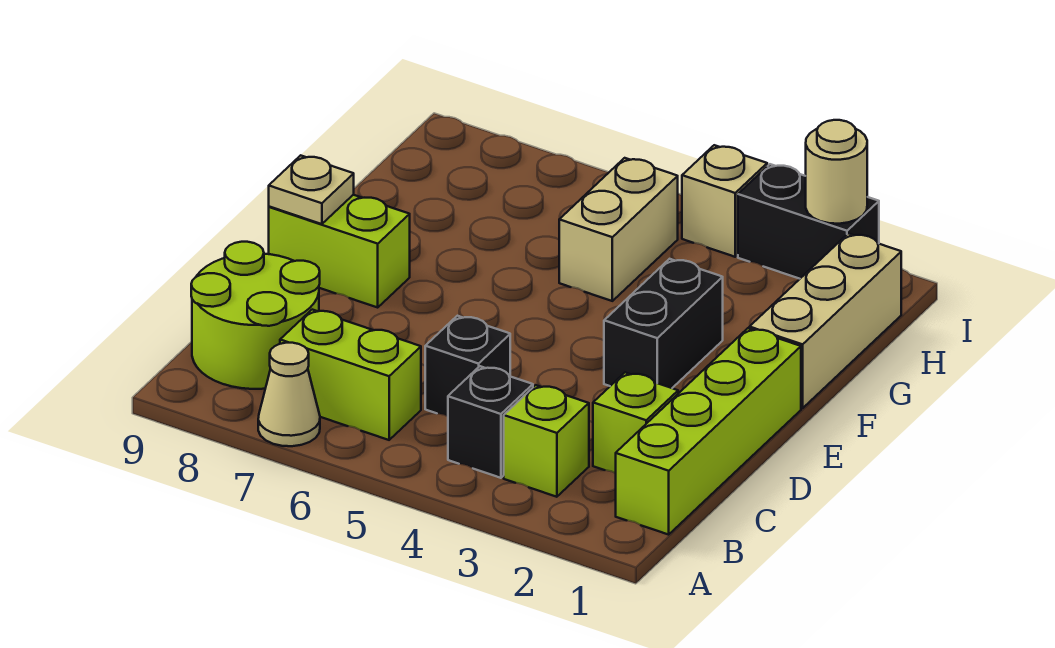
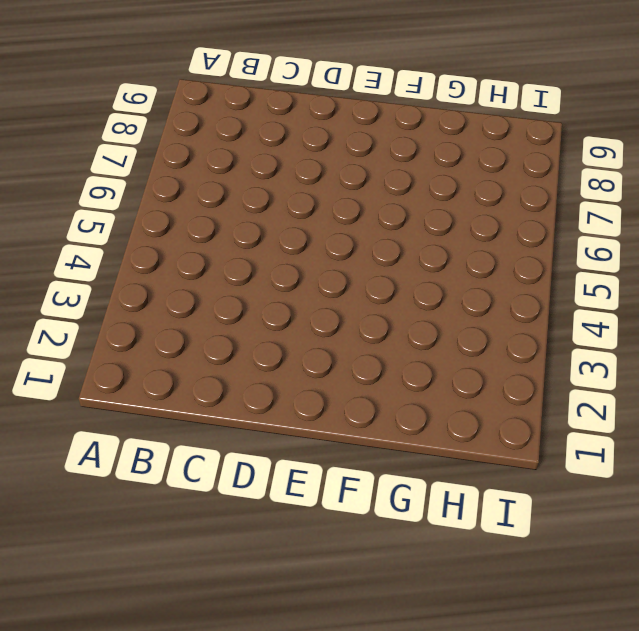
none -> tan 1x1 cone [258,343,320,446]
none -> lime 1x4 brick [616,328,801,535]
none -> lime 1x1 brick [504,385,589,497]

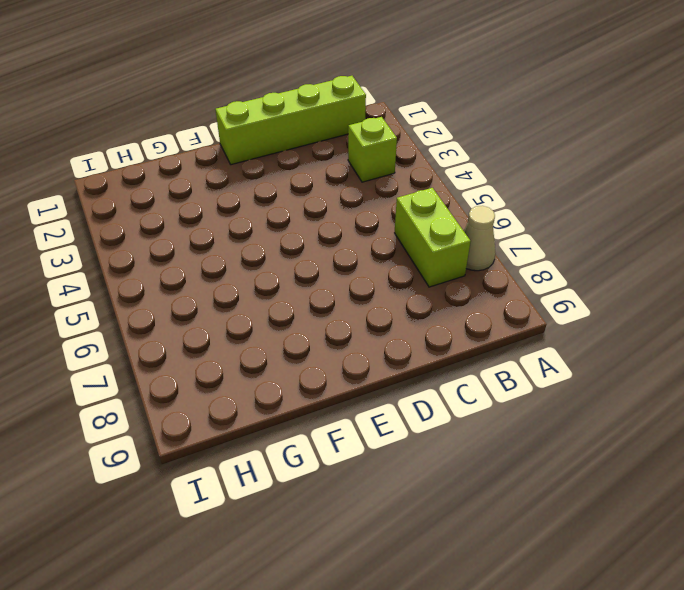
none -> black 1x1 brick [448,366,533,478]
none -> lime 2x2 round brick [191,242,320,389]
none -> lime 1x1 brick [593,372,678,473]

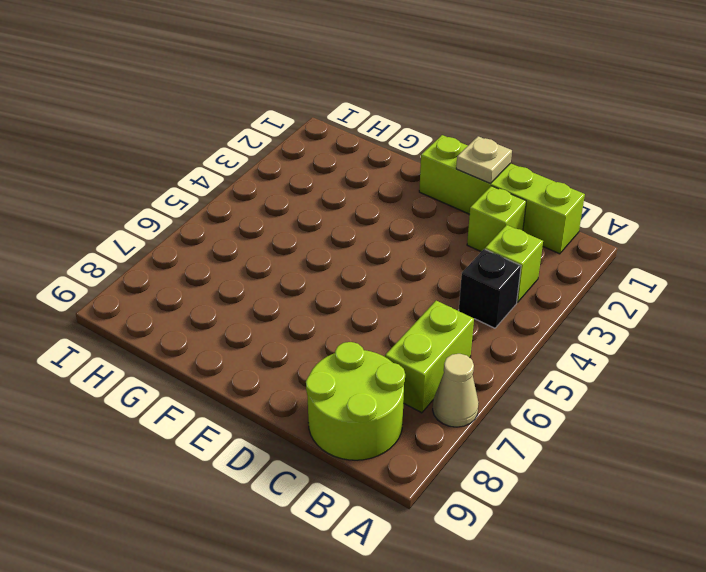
tan 1x1 plate [456,136,512,183] -> tan 1x1 plate moved to [269,155,354,224]
none -> black 1x1 brick [425,316,510,416]
none -> black 1x2 brick [604,259,723,388]
none -> lime 1x2 brick [269,195,410,307]

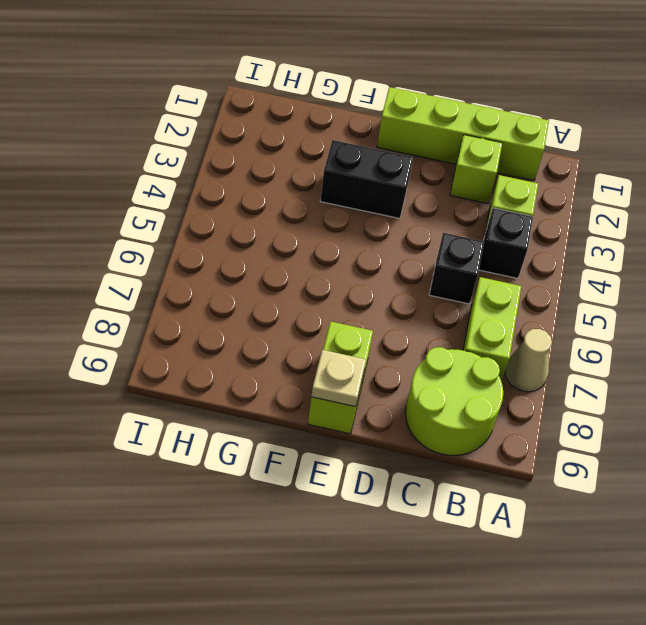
none -> tan 1x3 brick [749,233,901,408]
none -> tan 1x2 brick [559,158,678,301]
none -> black 1x2 brick [738,164,879,279]

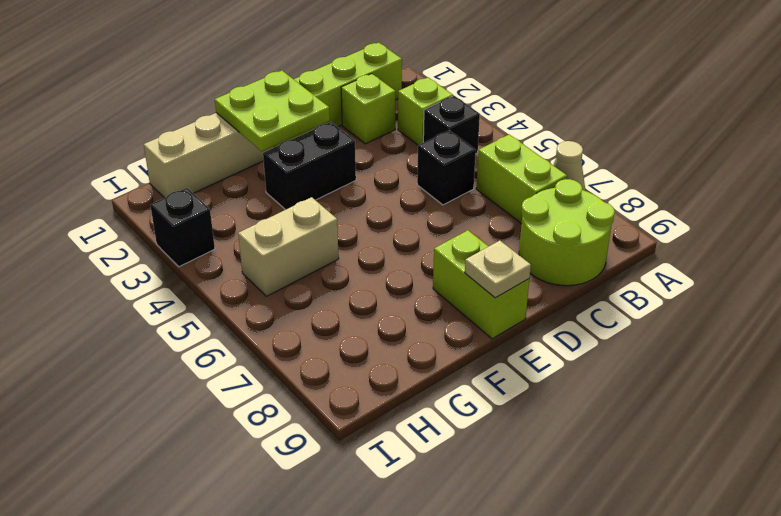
lime 2x2 plate [215,71,330,151] -> none
black 1x1 brick [150,188,215,267] -> black 1x2 brick [738,164,879,279]
none -> tan 1x1 brick [682,145,767,257]
none -> tan 1x1 round brick [806,120,867,224]

